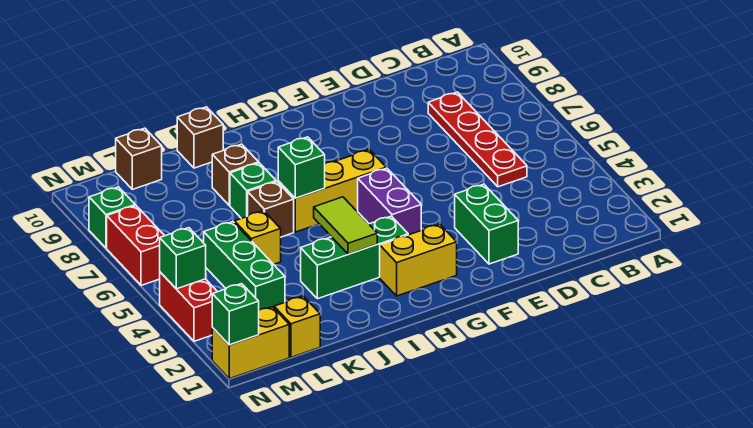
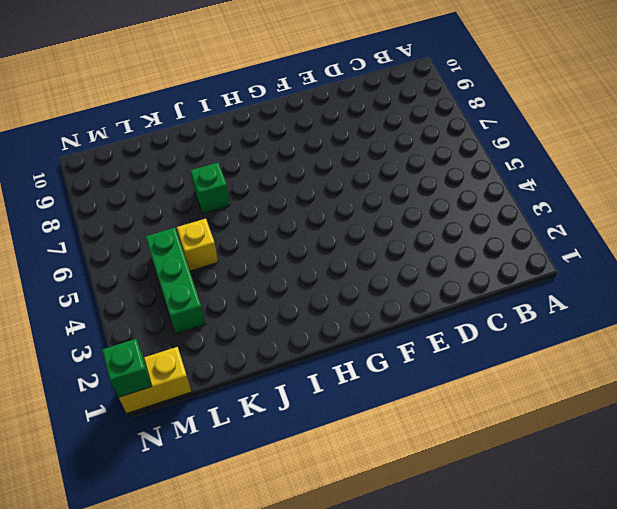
none -> red 1x4 plate [428,92,527,187]
none -> green 1x2 brick [455,184,518,264]
none -> yellow 1x2 brick [380,224,457,296]

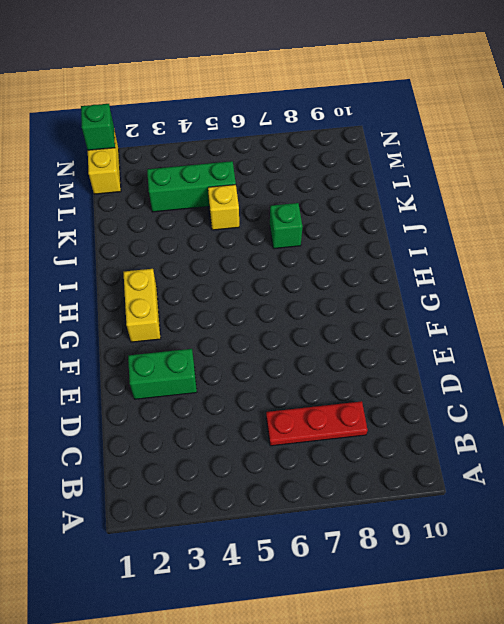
red 1x3 plate [266,401,368,446] -> red 1x4 plate [428,92,527,187]
none -> purple 1x2 brick [358,168,421,235]
none -> yellow 1x3 brick [278,150,386,232]
none -> green 1x3 brick [301,216,408,299]

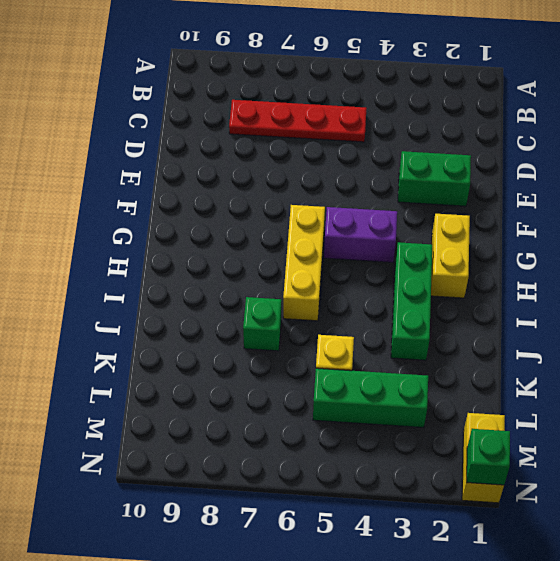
none -> brown 1x1 brick [248,182,294,237]
none -> brown 1x1 brick [212,144,259,205]
none -> brown 1x1 brick [177,107,223,168]

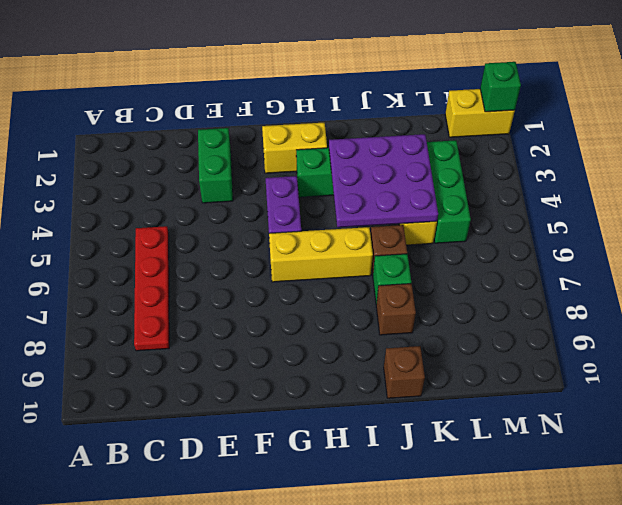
purple 3x3 plate [329,134,438,227] -> lime 1x2 tile [314,197,377,254]
none -> yellow 1x1 brick [274,296,320,357]
none -> brown 1x1 brick [116,128,162,189]
none -> red 1x2 brick [160,272,217,341]

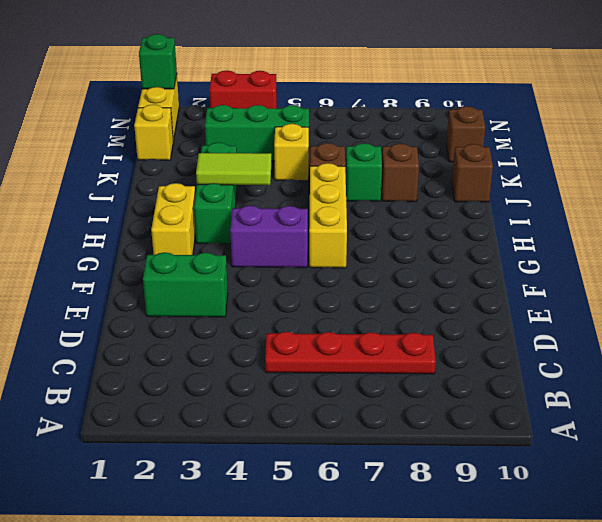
none -> red 1x2 brick [107,206,164,285]
none -> green 1x1 brick [89,187,135,248]
none -> green 1x1 brick [278,137,325,198]

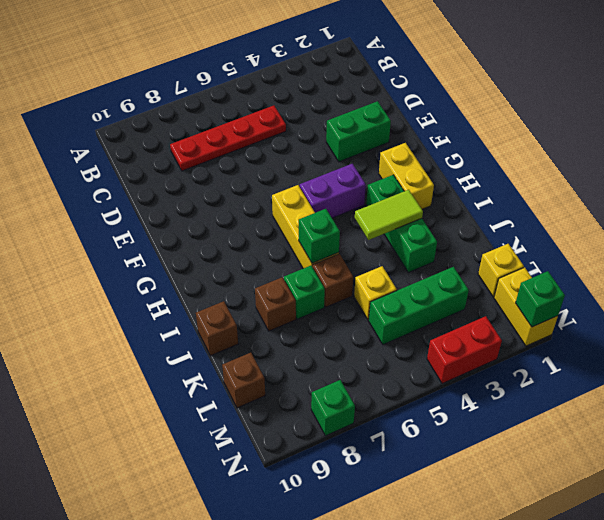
none -> red 1x2 brick [107,206,164,285]
none -> green 1x1 brick [160,228,206,289]

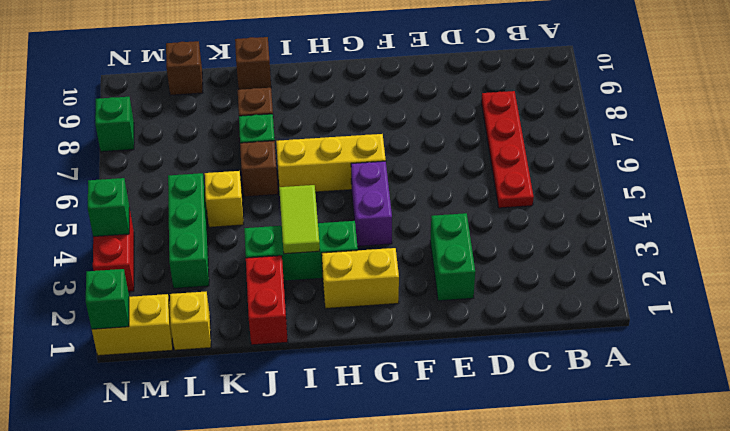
red 1x2 brick [246,256,288,345] -> red 1x2 brick moved to [107,206,164,285]
none -> green 1x1 brick [278,137,325,198]

